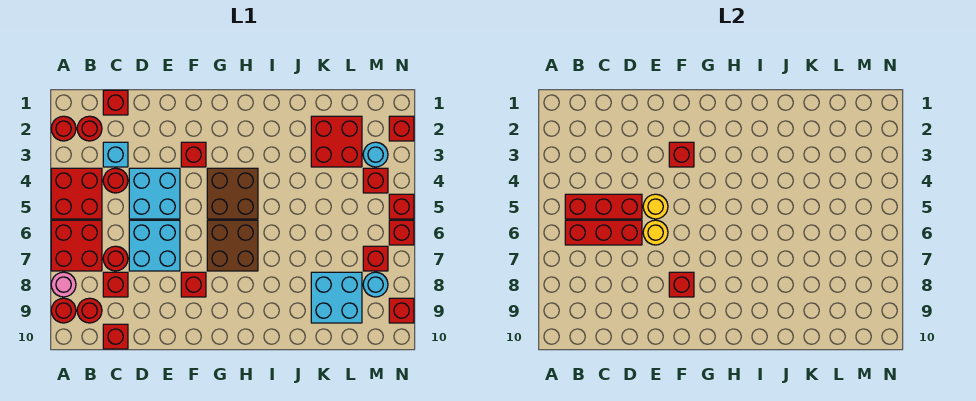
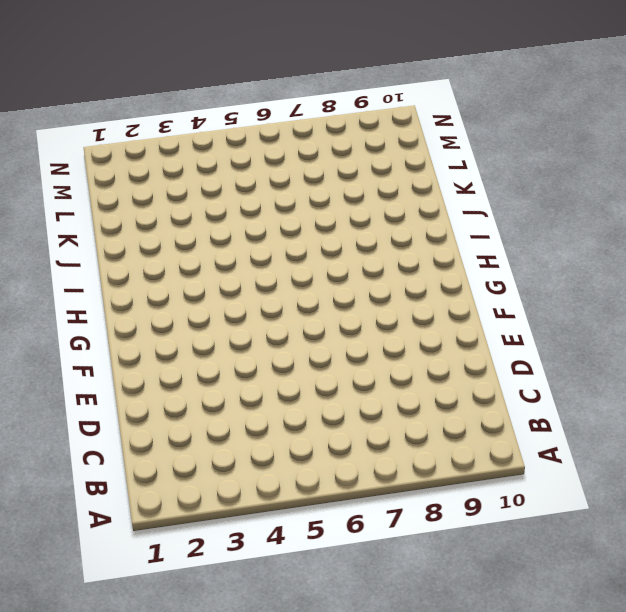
none -> red 1x1 round brick [51,116,76,141]
none -> red 2x2 brick [51,168,102,219]
none -> red 2x2 brick [51,220,102,271]
none -> pink 1x1 round brick [51,272,76,297]

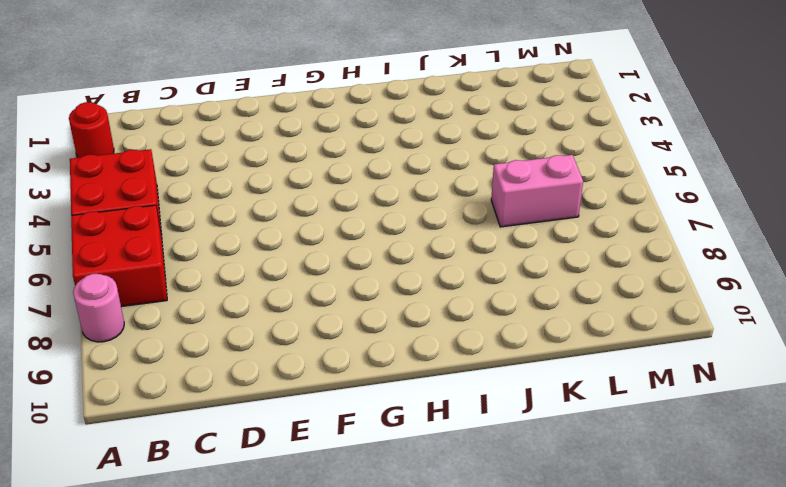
pink 1x2 brick [491,155,583,227] -> none
none -> red 1x1 round brick [51,298,76,323]
none -> red 1x1 round brick [77,116,102,141]
none -> red 1x1 round brick [77,298,102,323]
none -> red 1x1 brick [103,90,128,115]

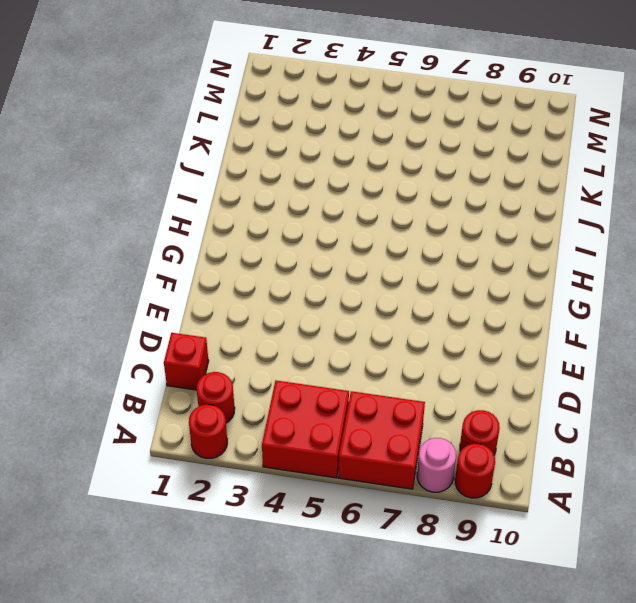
none -> cyan 1x1 brick [103,142,128,167]
none -> red 1x1 round brick [103,168,128,193]
none -> red 1x1 round brick [103,246,128,271]
none -> red 1x1 brick [103,272,128,297]

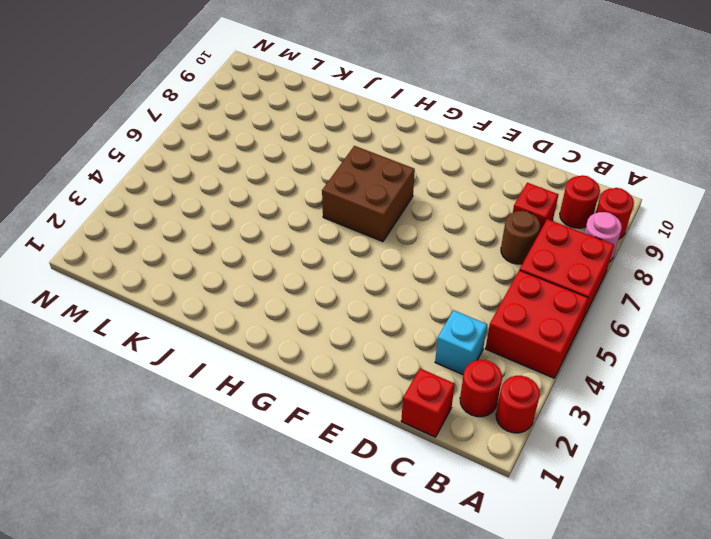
brown 1x1 round brick [501,211,540,264] -> red 1x1 round brick [103,246,128,271]
none -> red 1x1 round brick [103,168,128,193]
none -> red 1x1 brick [103,324,128,349]
none -> cyan 2x2 brick [129,168,180,219]
none -> cyan 2x2 brick [129,220,180,271]

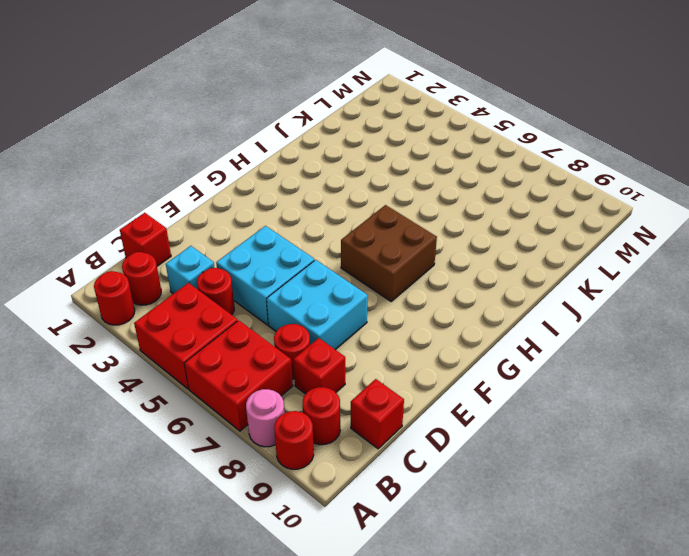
none -> red 1x1 brick [181,142,206,167]
none -> red 1x1 brick [181,272,206,297]
none -> brown 2x2 brick [207,168,258,219]
none -> red 2x2 brick [311,116,362,167]

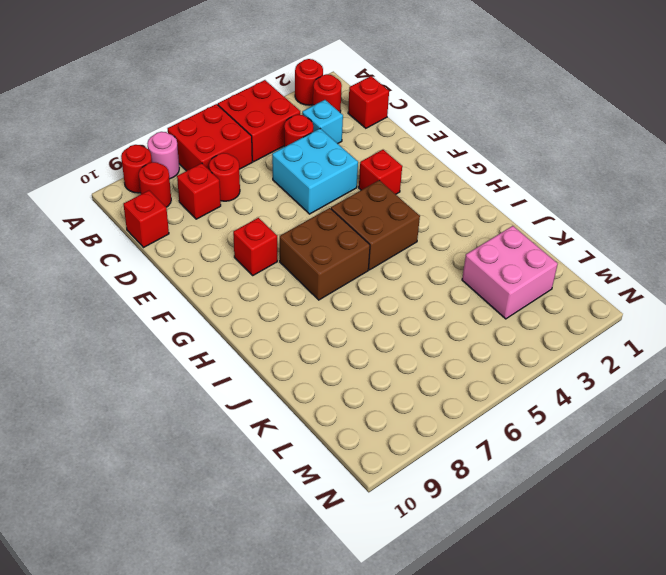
pink 2x2 brick [462,226,558,319] -> red 2x2 brick [311,116,362,167]
none -> cyan 2x2 brick [129,220,180,271]
none -> cyan 2x2 brick [311,272,362,323]
none -> cyan 1x1 round brick [363,142,388,167]
none -> red 1x1 brick [363,168,388,193]

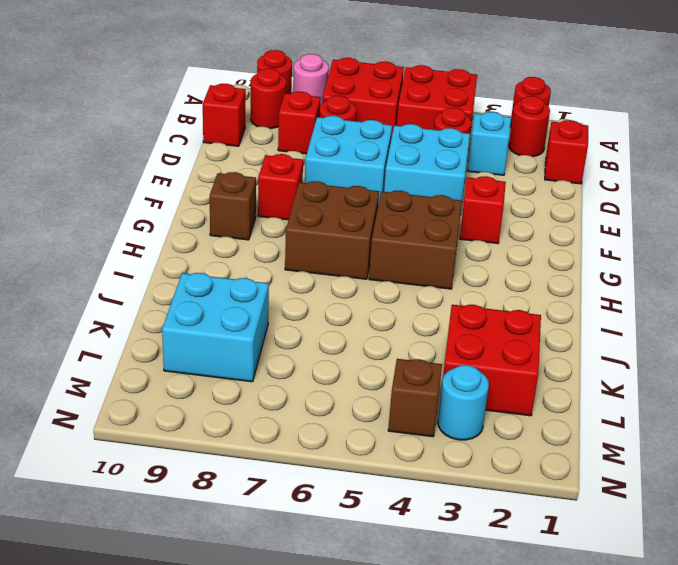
brown 1x1 brick [210,172,256,240] -> none
brown 1x1 brick [388,359,442,437] -> red 1x1 brick [363,168,388,193]
none -> red 1x1 brick [363,246,388,271]
none -> cyan 1x1 round brick [363,272,388,297]
none -> red 1x1 brick [389,116,414,141]
none -> red 1x1 brick [389,194,414,219]

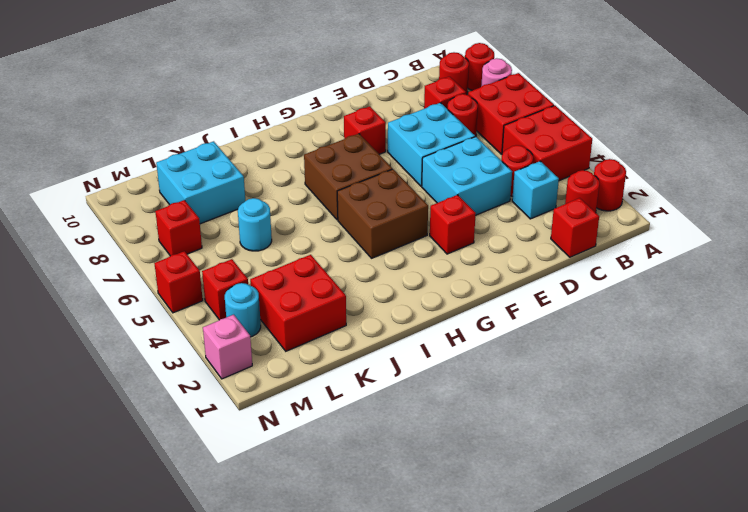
cyan 1x1 round brick [238,198,272,251] -> cyan 1x1 round brick moved to [363,272,388,297]
pink 1x1 brick [203,315,252,379] -> red 1x1 brick [389,116,414,141]
none -> red 1x1 brick [103,324,128,349]
none -> red 1x1 brick [389,220,414,245]
none -> red 1x1 brick [389,298,414,323]
none -> red 1x3 brick [565,194,642,219]

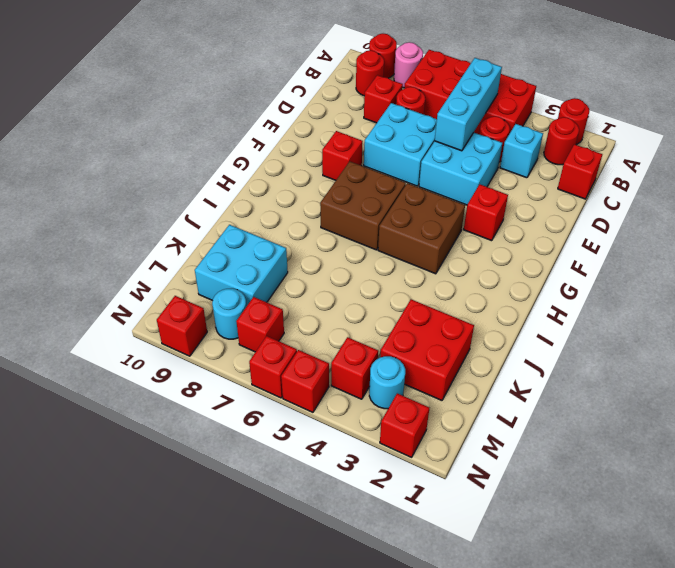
cyan 1x3 brick [435,58,502,151] -> red 1x3 brick [565,194,642,219]
none -> red 1x1 brick [103,324,128,349]
none -> red 1x3 brick [565,220,642,245]
none -> yellow 1x1 round brick [643,194,668,219]
none -> yellow 1x1 round brick [643,220,668,245]

